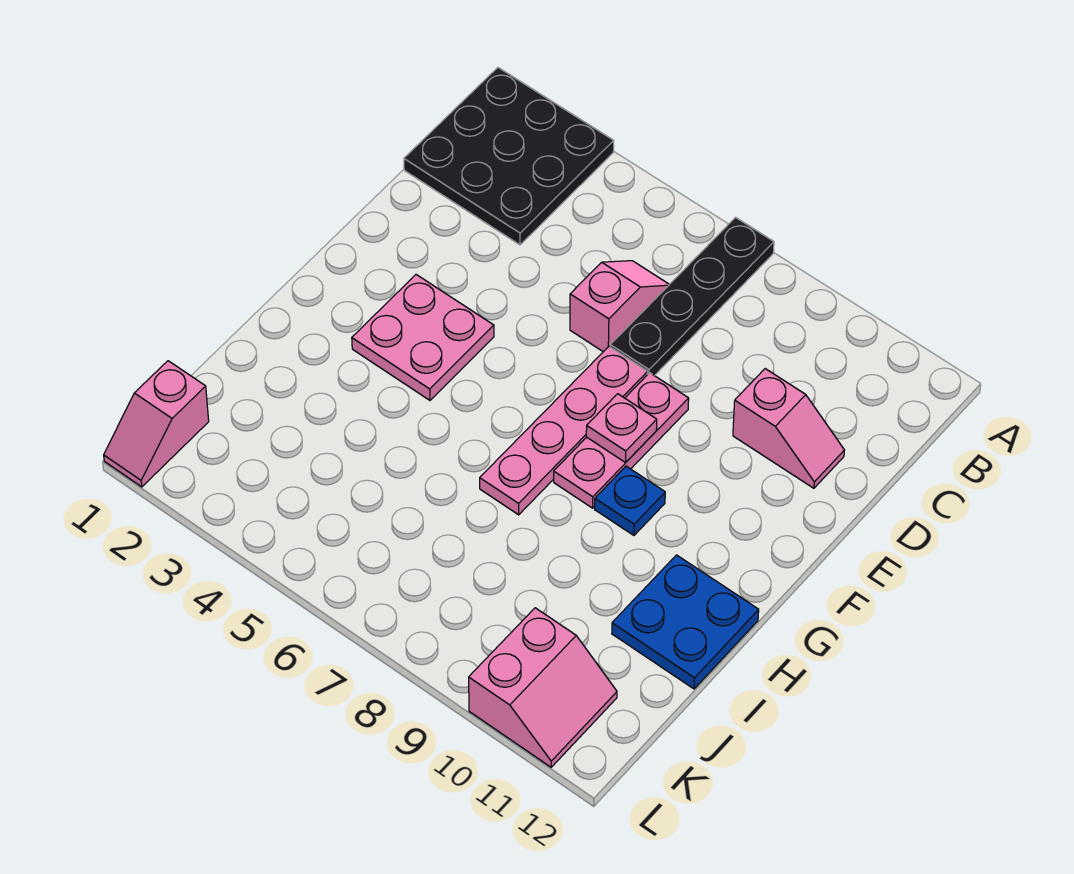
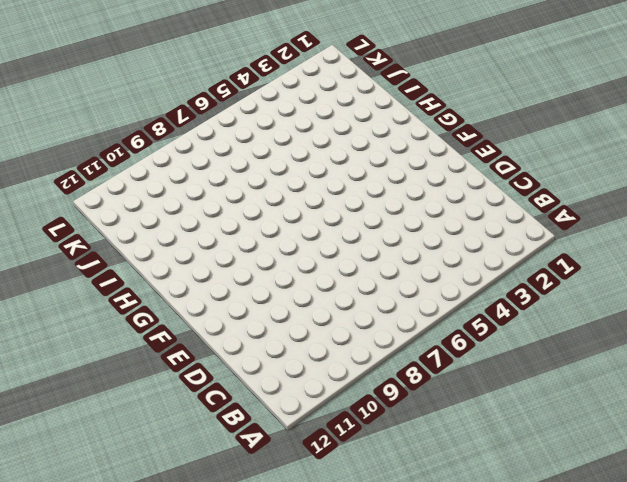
none -> black 3x3 plate [404,68,614,245]
none -> black 1x4 plate [610,218,774,376]
none -> pink 1x2 slope [570,261,669,352]

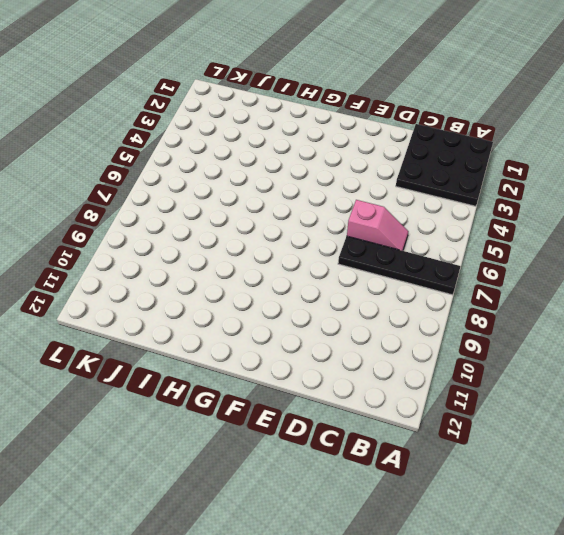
none -> pink 1x2 slope [733,369,845,488]
none -> pink 1x4 plate [480,347,648,515]
none -> pink 1x3 plate [554,373,689,508]

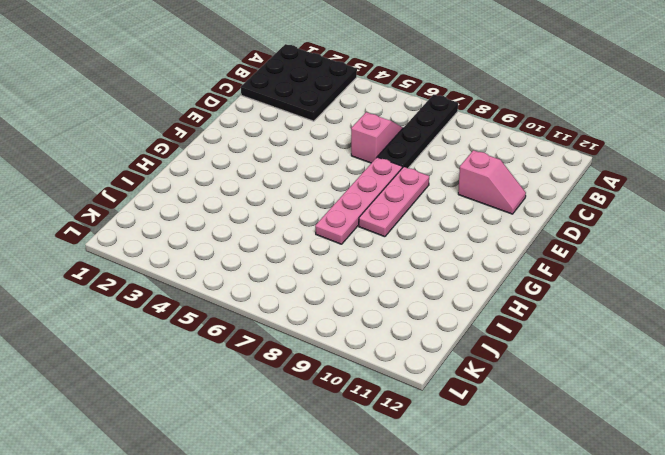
none -> pink 2x2 plate [352,275,494,400]
none -> blue 1x1 plate [595,466,665,535]
none -> blue 2x2 plate [612,555,759,689]

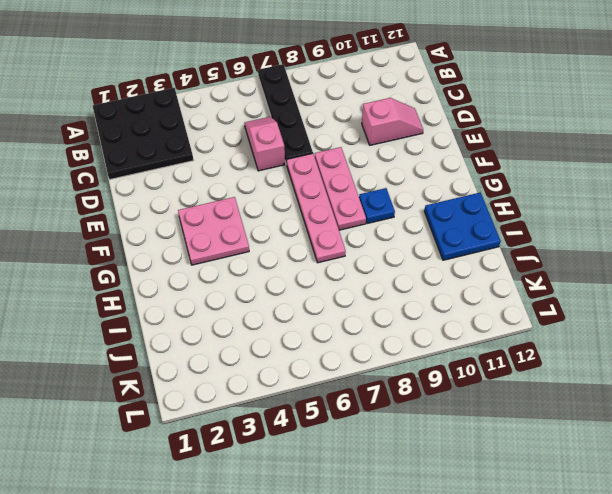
none -> pink 1x2 slope [104,361,209,487]
none -> pink 2x2 slope [469,608,617,767]
none -> pink 1x1 plate [586,394,657,462]

